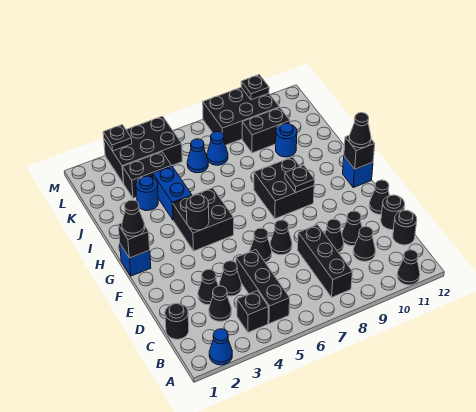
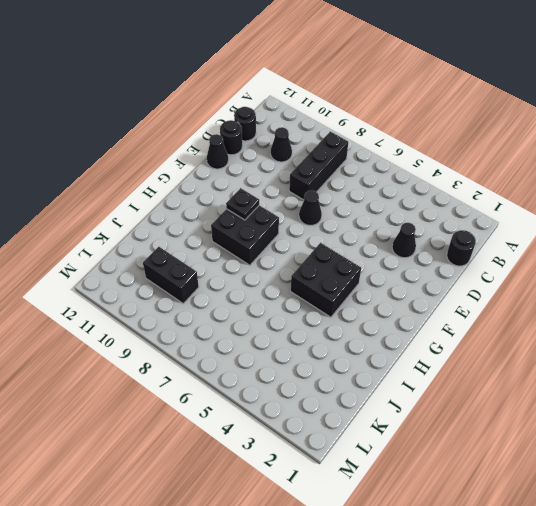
none -> blue 1x1 cone [209,329,232,365]
none -> black 1x1 cone [397,250,420,285]
none -> black 1x1 brick [237,291,268,332]
none -> black 1x3 brick [236,250,290,324]

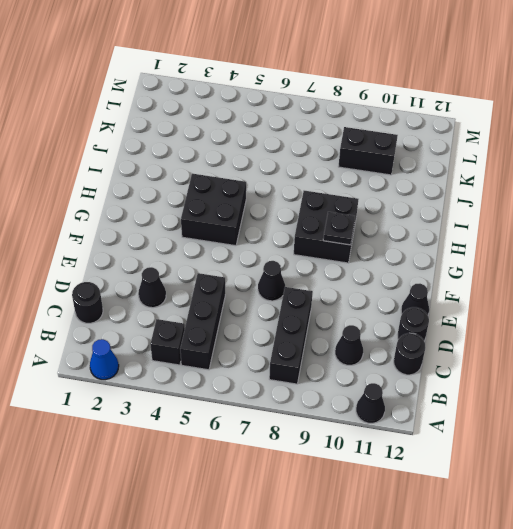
none -> black 1x1 cone [209,286,231,321]
none -> black 1x1 cone [219,261,241,296]
none -> black 1x1 cone [325,219,344,253]
none -> black 1x1 cone [342,211,362,246]

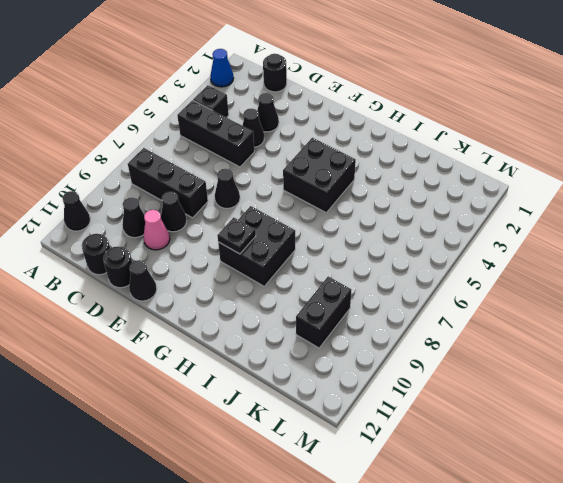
pink 1x1 cone [143,210,170,250] -> black 1x1 cone [342,211,362,246]
none -> black 1x1 cone [209,286,231,321]
none -> black 1x1 cone [250,228,272,262]
none -> blue 1x1 brick [120,244,151,276]
none -> blue 1x1 brick [343,157,373,187]

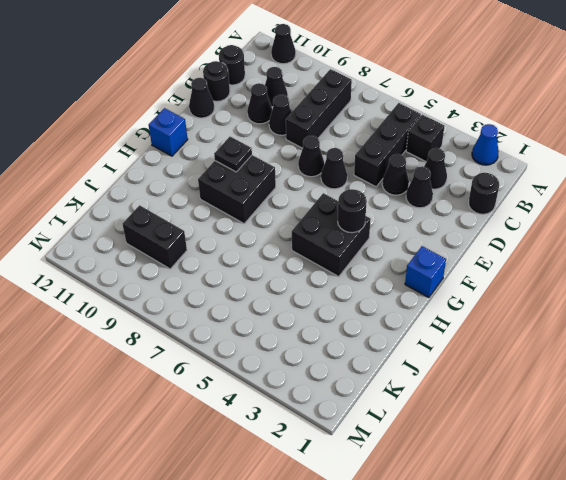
none -> blue 1x2 brick [153,166,192,220]
none -> blue 1x1 round brick [136,176,158,211]
none -> blue 1x1 round brick [276,123,297,157]
none -> black 1x2 brick [123,152,172,198]

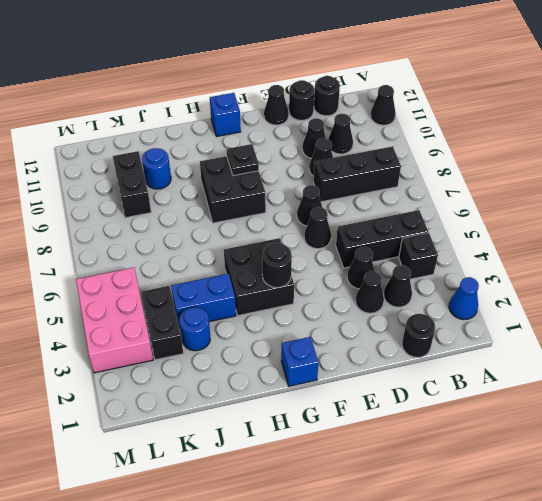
pink 2x3 brick [76,268,153,373] -> black 2x3 brick [104,116,182,184]
none -> blue 1x1 cone [187,139,208,173]
none -> blue 1x1 cone [207,131,228,165]
none -> black 2x3 brick [203,88,279,145]
none -> black 1x1 brick [118,223,150,258]

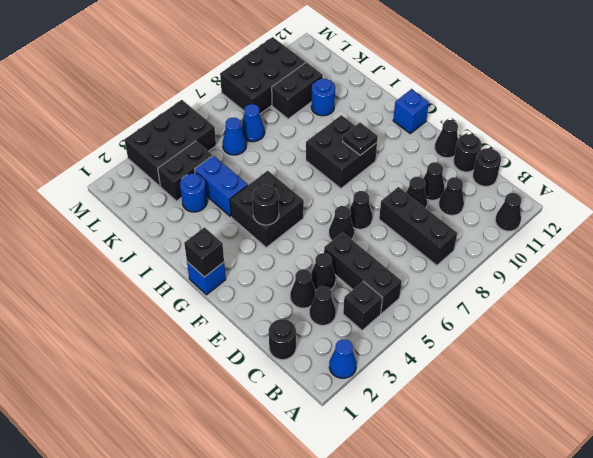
none -> black 1x1 brick [344,136,375,169]
none -> black 1x1 plate [103,125,132,151]
none -> black 1x1 plate [241,75,269,100]
none -> black 1x1 cone [122,200,145,236]

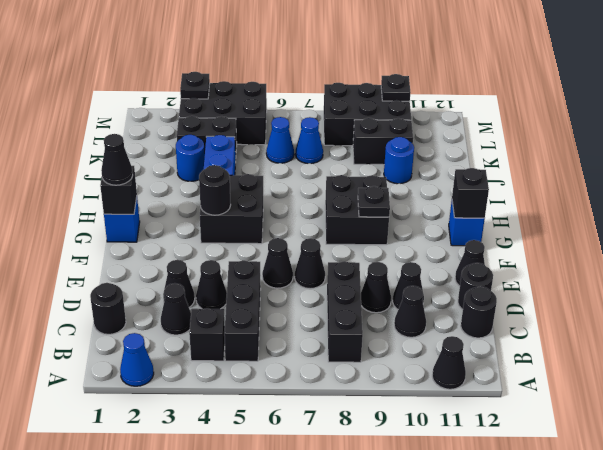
none -> black 1x1 cone [349,113,371,148]

